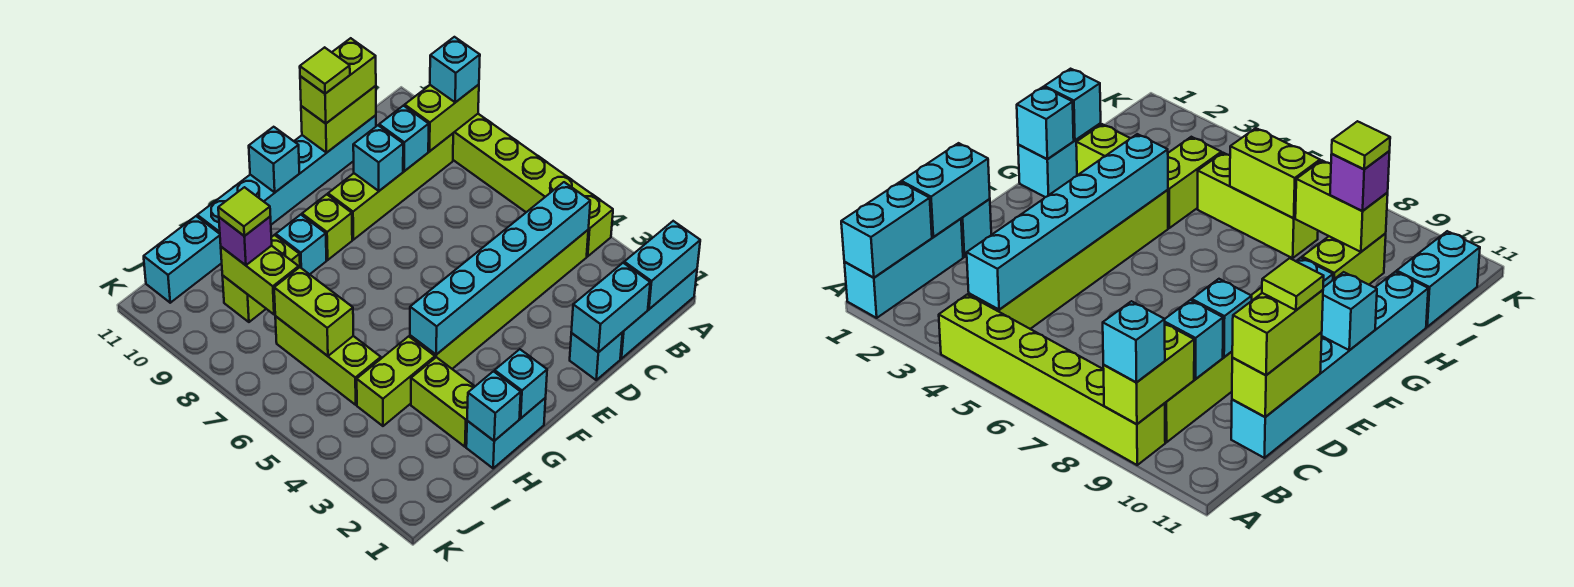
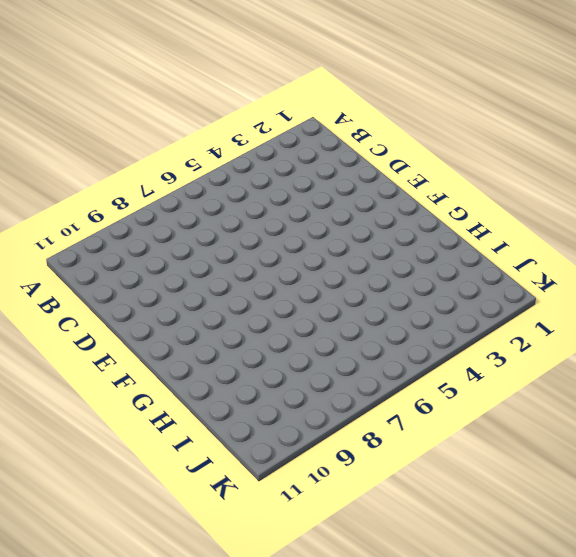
none -> cyan 1x3 brick [620,269,697,359]
none -> lime 1x6 brick [453,114,613,256]
none -> lime 1x6 brick [410,230,588,369]
none -> lime 1x4 brick [328,134,453,240]

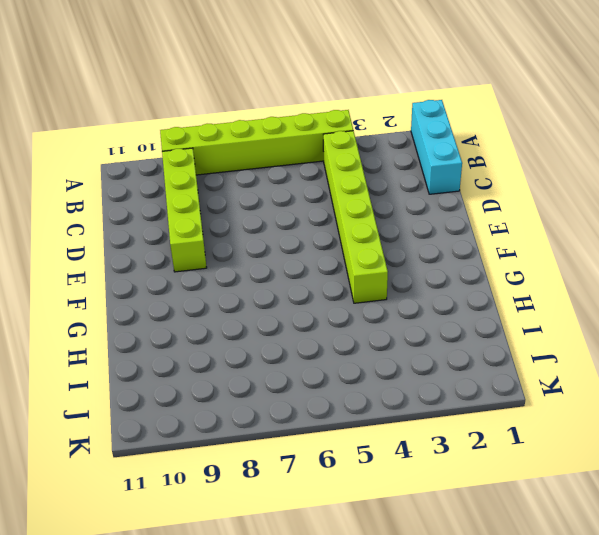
none -> cyan 1x6 brick [197,115,376,234]
none -> cyan 1x1 brick [570,332,623,380]
none -> lime 1x1 brick [302,194,352,260]
none -> cyan 1x2 brick [466,398,546,468]

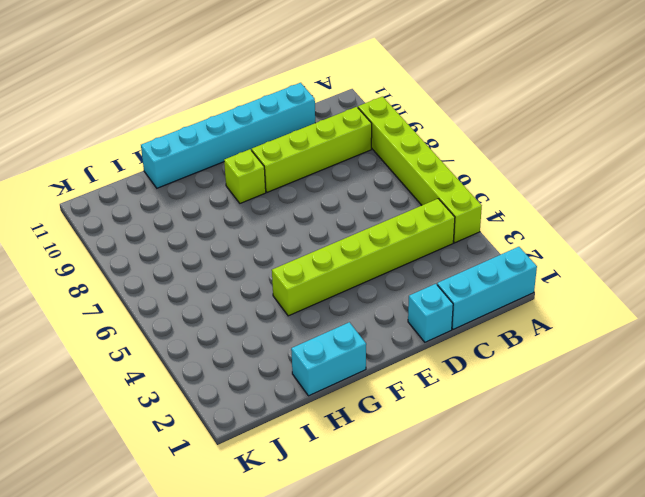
none -> cyan 1x1 brick [276,215,326,274]
none -> lime 1x2 brick [411,357,475,447]
none -> lime 1x2 brick [357,336,435,426]
none -> lime 1x2 brick [223,235,300,322]

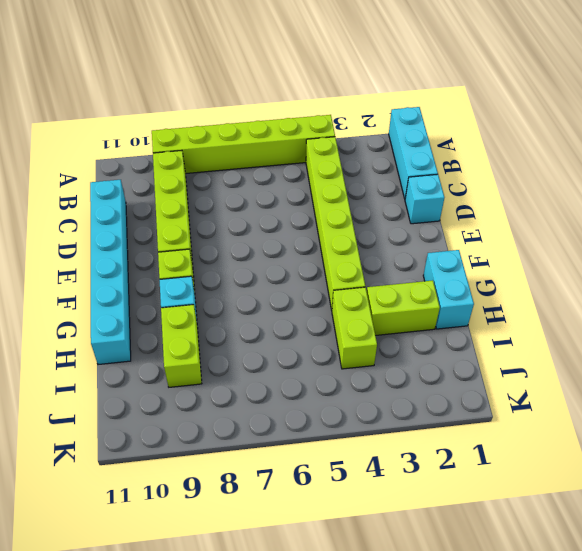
none -> lime 1x3 brick [275,316,381,405]
none -> cyan 1x2 brick [144,216,222,303]
none -> cyan 1x2 brick [624,221,700,309]
none -> lime 1x2 brick [405,85,479,151]

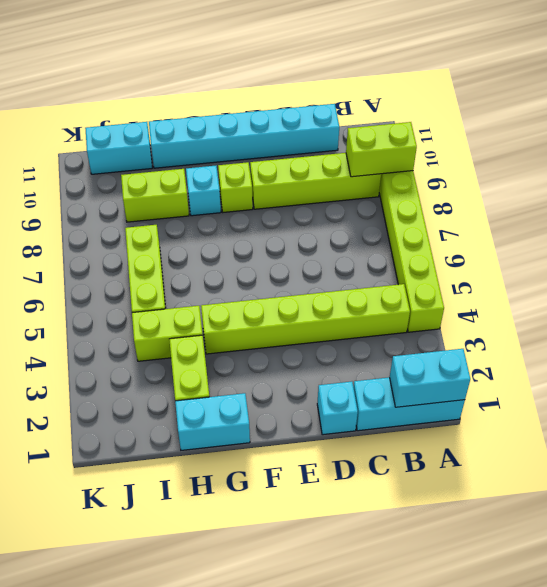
none -> cyan 1x6 brick [410,182,590,355]
none -> cyan 1x2 brick [571,263,650,352]
none -> cyan 1x1 brick [379,106,429,171]
none -> lime 1x2 brick [301,86,376,153]

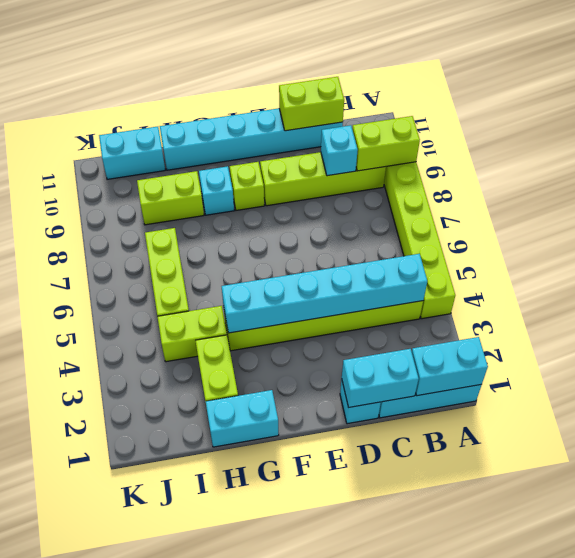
none -> cyan 1x1 brick [353,125,403,191]
none -> cyan 1x1 brick [249,127,299,192]
none -> cyan 1x1 brick [495,349,547,418]
none -> cyan 1x1 brick [467,371,521,441]

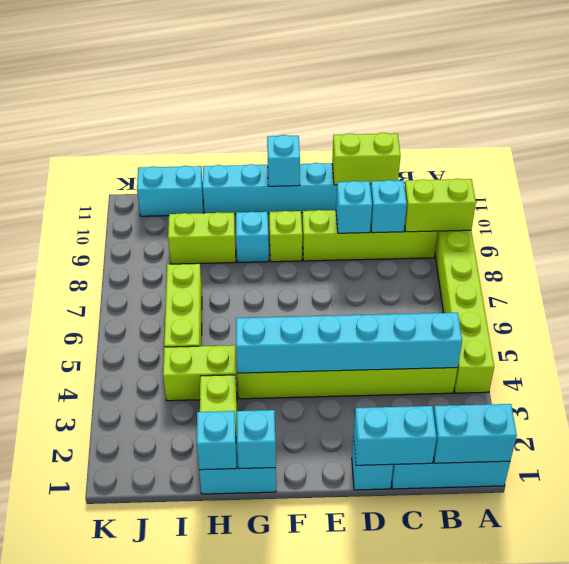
none -> lime 1x2 brick [274,267,353,356]
none -> lime 1x2 brick [221,246,299,314]
none -> cyan 1x1 brick [430,37,480,102]
none -> lime 1x2 brick [300,38,376,123]

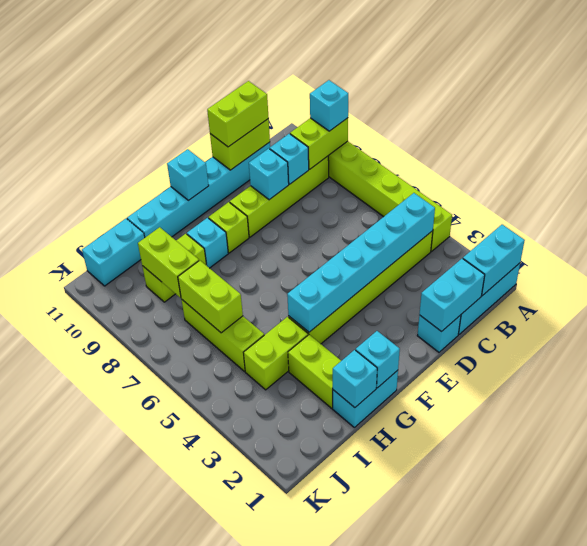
none -> purple 1x1 brick [219,217,272,265]
none -> lime 1x1 tile [300,47,350,94]
none -> lime 1x1 tile [218,187,270,236]

